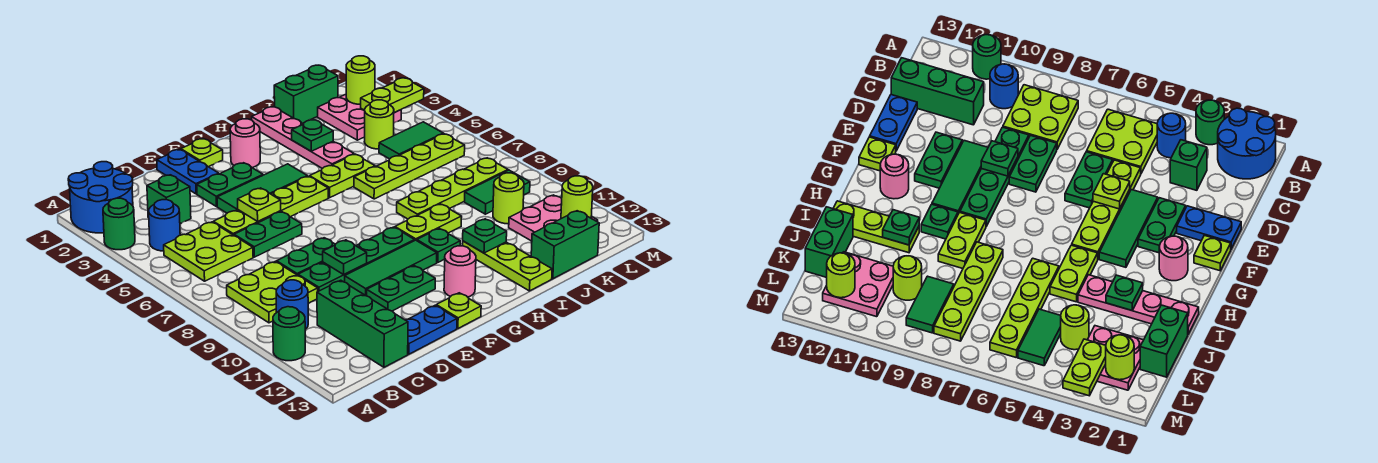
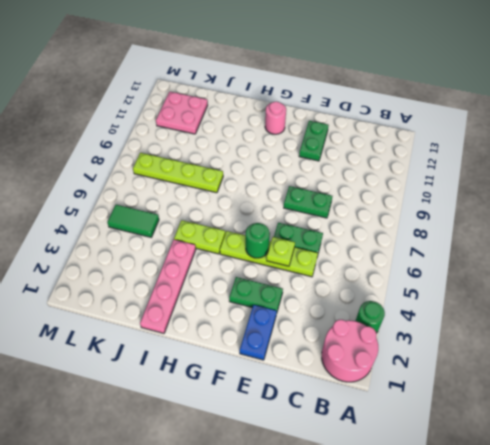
pink 2x2 round brick [322,320,378,382] -> blue 2x2 round brick [68,162,133,233]
green 1x2 plate [299,121,329,161] -> green 1x2 plate turned to [367,266,435,311]
green 1x1 round brick [246,223,270,258] -> green 1x1 round brick moved to [273,307,305,361]
none -> blue 1x1 round brick [149,200,180,251]
none -> lime 2x2 plate [164,222,253,281]
none -> lime 2x2 plate [227,261,318,323]
none -> blue 1x1 round brick [276,280,308,329]

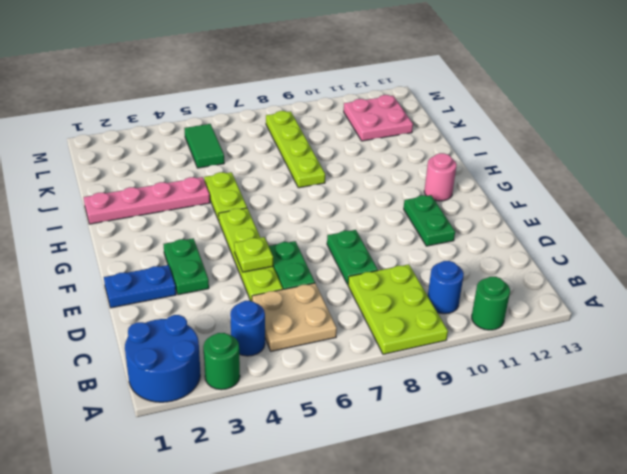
lime 2x3 plate [348,264,448,354] -> lime 2x2 plate [227,261,318,323]
tan 2x2 plate [252,283,337,351] -> lime 2x2 plate [164,222,253,281]
none -> green 1x1 brick [147,175,191,224]
none -> green 1x3 brick [317,280,408,367]
none -> green 1x4 plate [298,227,415,291]
none -> blue 1x2 plate [406,305,457,354]

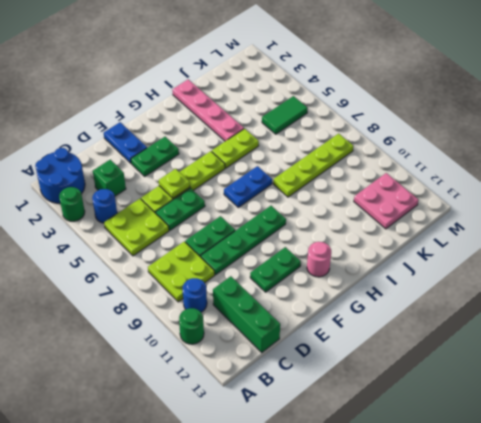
blue 1x2 plate [224,166,272,207] -> blue 1x2 plate moved to [406,305,457,354]
none -> green 1x3 tile [217,164,307,213]
none -> green 1x3 tile [345,240,437,296]
none -> lime 1x1 plate [181,139,223,167]
none -> lime 1x1 plate [436,293,481,328]

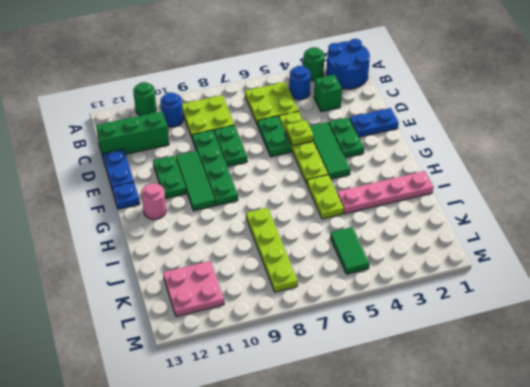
blue 1x1 plate [112,182,140,209] -> lime 1x1 plate [436,293,481,328]
none -> lime 1x1 plate [181,139,223,167]
none -> pink 1x1 round brick [230,119,260,168]
none -> lime 1x2 plate [395,204,462,240]
none -> green 1x1 plate [417,228,460,262]

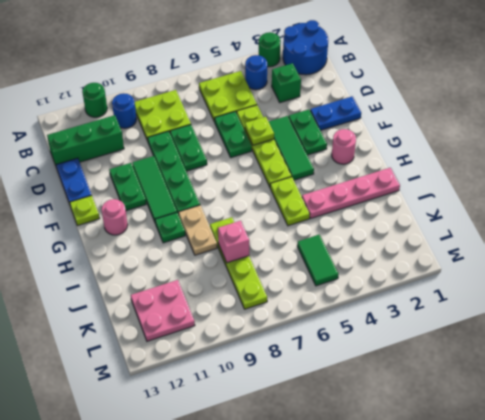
tan 1x2 plate [179,205,217,255] -> lime 1x2 plate [395,204,462,240]
pink 1x1 brick [218,221,249,263] -> none
none -> lime 1x1 plate [181,139,223,167]
none -> lime 1x4 plate [354,134,465,199]
none -> lime 1x3 plate [463,241,552,291]
none -> green 1x2 brick [274,65,338,123]

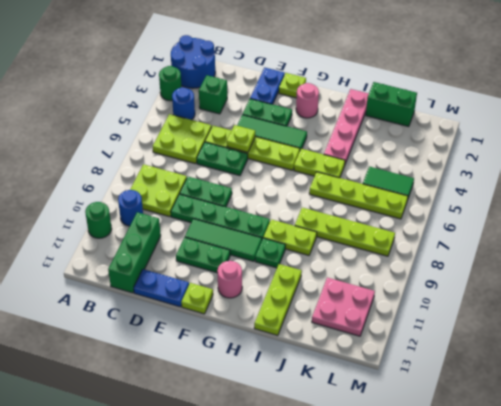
none -> green 1x2 brick [531,211,599,279]
none -> pink 2x2 plate [318,94,401,140]
none -> lime 1x1 round brick [364,100,394,149]
none -> green 1x2 tile [465,170,530,214]

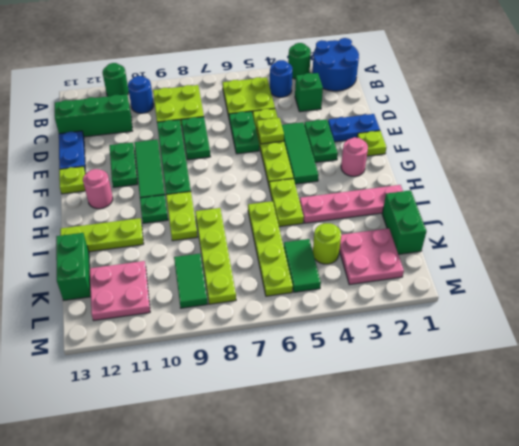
none -> lime 1x1 round brick [493,173,524,224]
none -> green 1x1 plate [323,240,367,274]
none -> green 1x1 plate [292,120,333,151]
none -> green 1x1 plate [463,219,507,253]

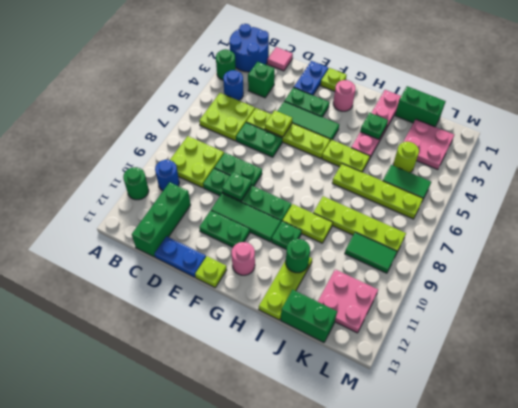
pink 1x1 tile [267,47,293,71] -> none
green 1x1 round brick [286,239,310,273] -> green 1x1 plate [463,219,507,253]
none -> lime 1x1 round brick [493,173,524,224]
none -> lime 1x1 round brick [346,56,375,104]
none -> lime 1x2 plate [361,78,424,113]
none -> lime 1x1 round brick [561,176,593,219]

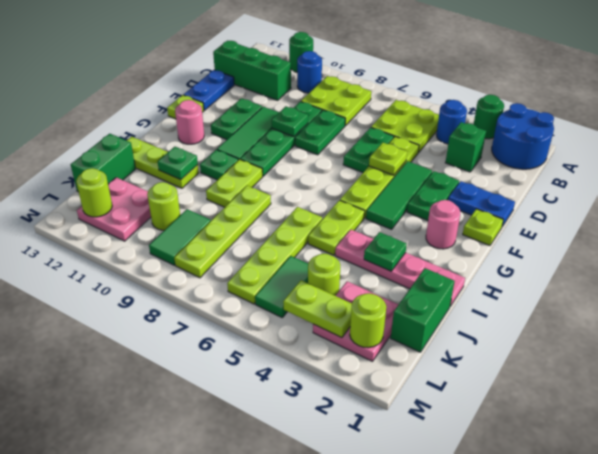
lime 1x2 plate [283,280,352,338] -> lime 1x2 plate turned to [361,78,424,113]

